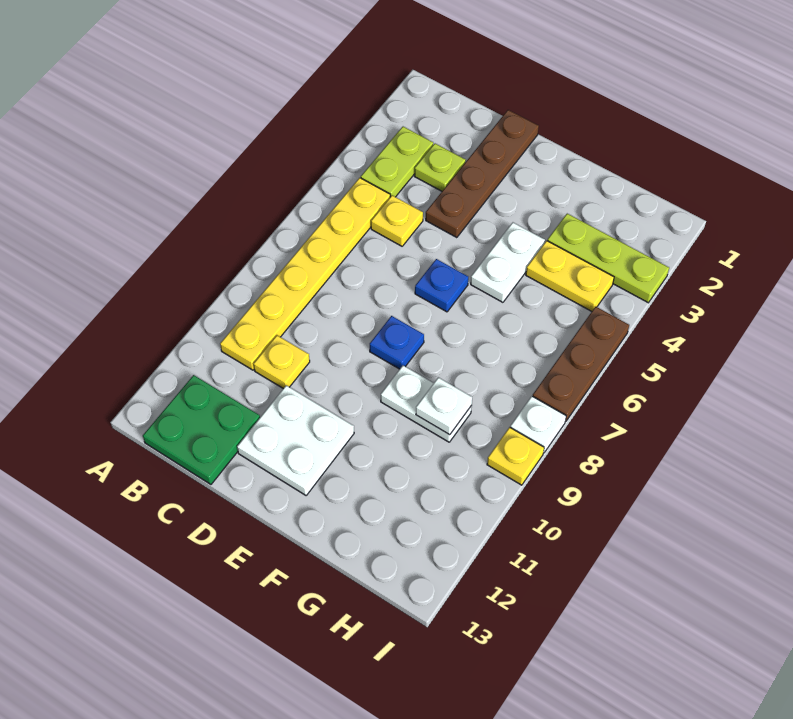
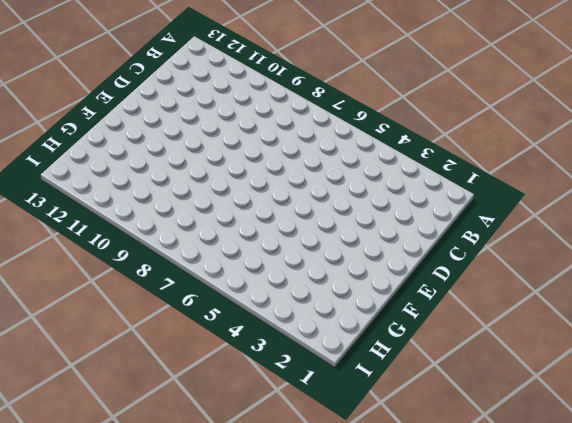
none -> lime 1x2 plate [361,127,433,197]
none -> yellow 1x6 plate [220,178,390,370]
none -> green 2x2 plate [143,375,260,484]

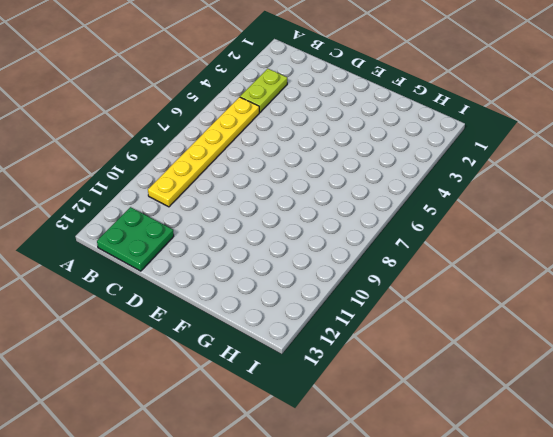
none -> lime 1x1 plate [414,144,466,191]
none -> yellow 1x1 plate [371,195,423,246]
none -> yellow 1x1 plate [254,335,310,389]

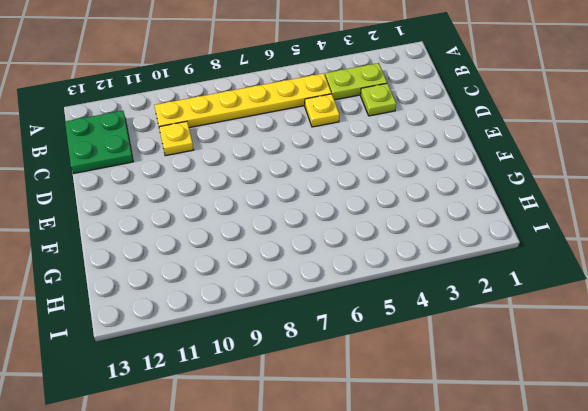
none -> brown 1x4 plate [426,110,539,238]
none -> white 2x2 plate [237,385,354,495]
none -> blue 1x1 plate [415,259,468,312]

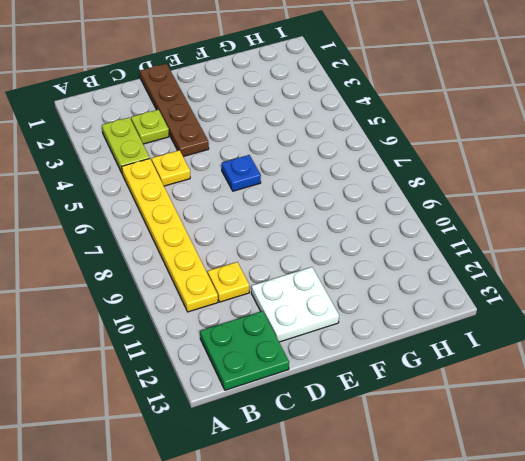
none -> blue 1x1 plate [370,316,424,369]
none -> white 1x2 plate [471,223,545,302]
none -> white 1x2 plate [381,366,472,442]

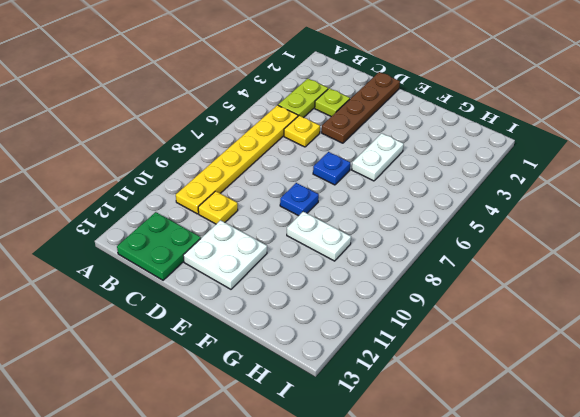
none -> lime 1x3 plate [547,214,669,303]
none -> yellow 1x2 plate [526,241,614,311]
none -> brown 1x3 plate [533,307,629,422]

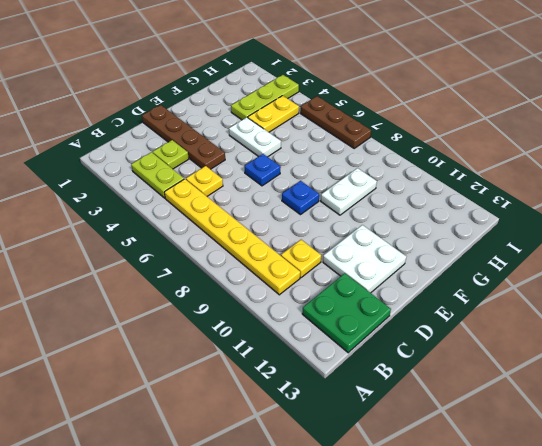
none -> white 1x1 plate [510,396,566,453]
none -> yellow 1x1 plate [487,427,544,485]
none -> white 1x1 plate [416,377,472,435]

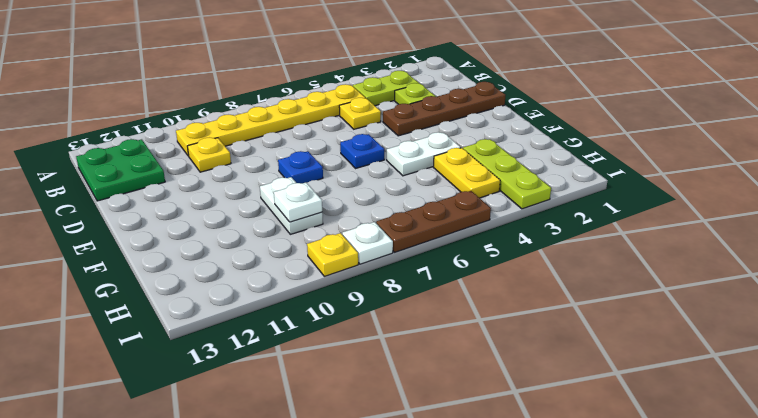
none -> white 2x2 plate [237,385,354,495]

